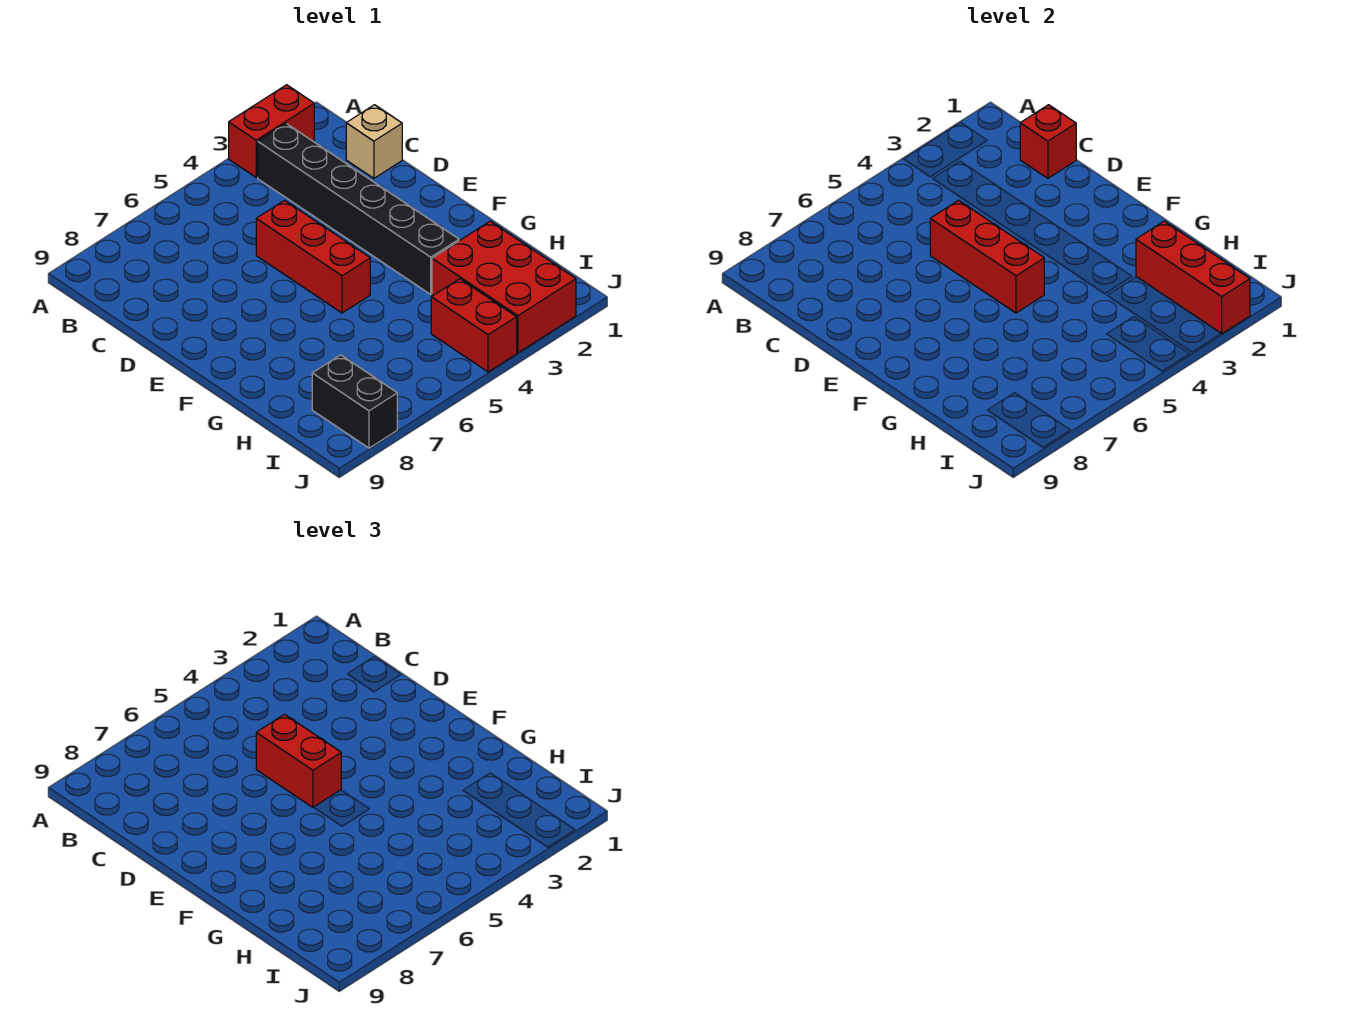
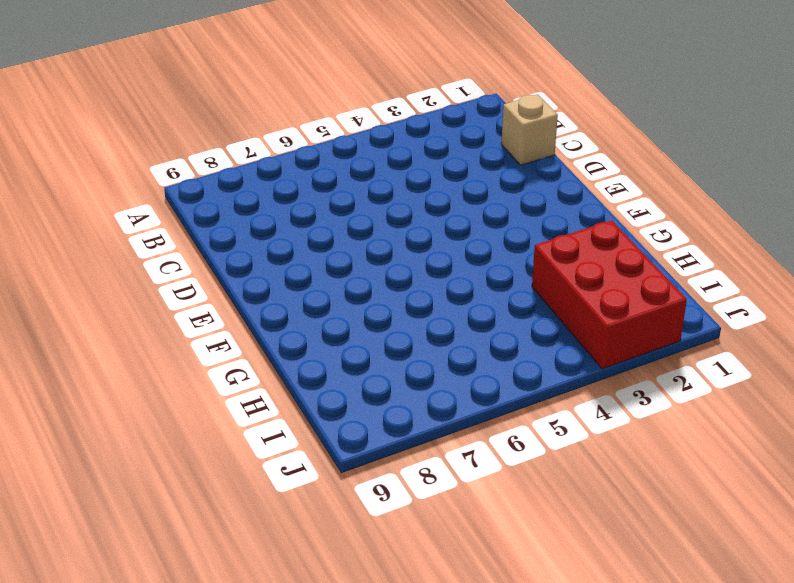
none -> red 1x2 brick [229,85,314,177]
none -> black 1x6 brick [258,123,459,294]

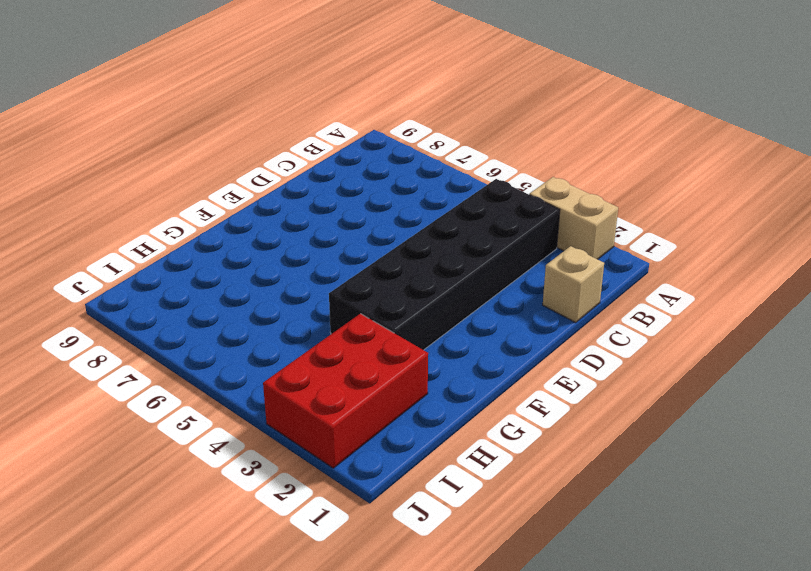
tan 1x2 brick [529,177,618,259] -> red 1x2 brick [229,85,314,177]
black 2x6 brick [329,179,560,350] -> black 1x6 brick [258,123,459,294]
none -> red 1x3 brick [256,200,370,313]
none -> red 1x2 brick [431,279,517,372]

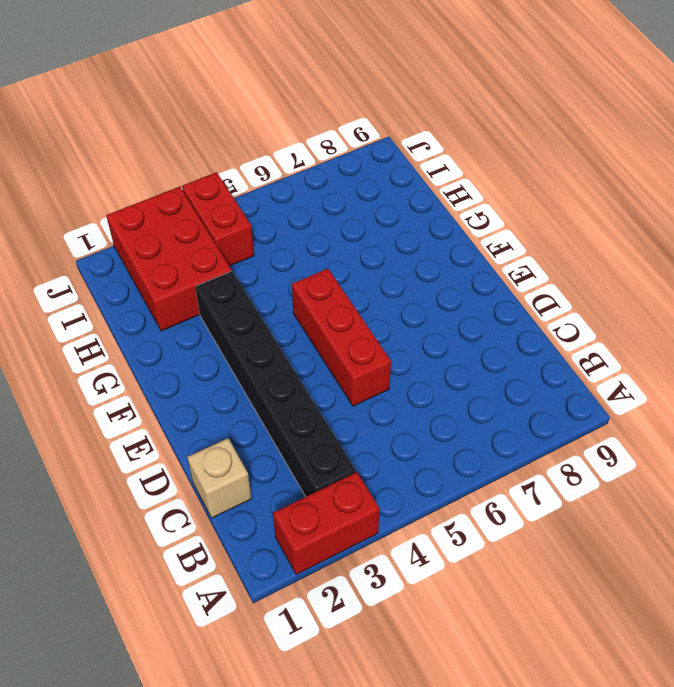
none -> black 1x2 brick [312,355,397,448]
none -> red 1x1 brick [1020,105,1076,178]

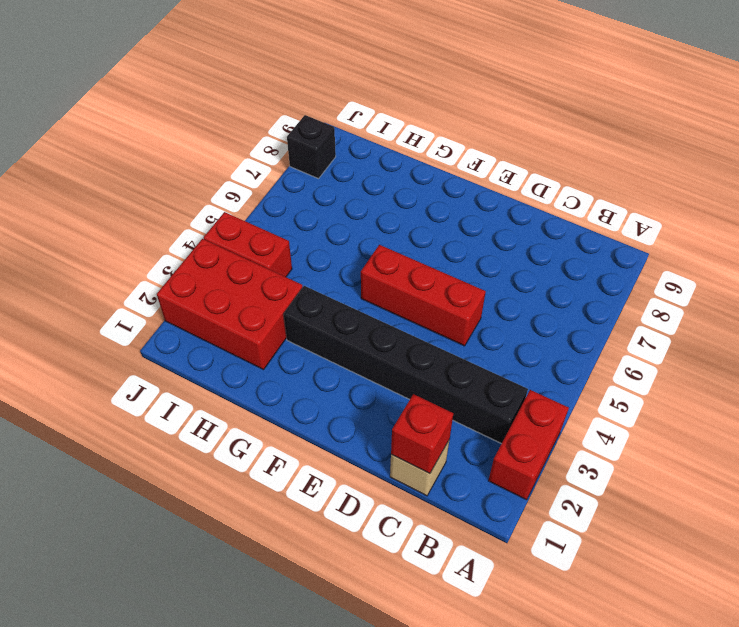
black 1x1 brick [287,115,336,179] -> black 1x2 brick [312,355,397,448]
none -> red 1x3 brick [930,200,1044,313]
none -> red 1x3 brick [1136,221,1250,334]

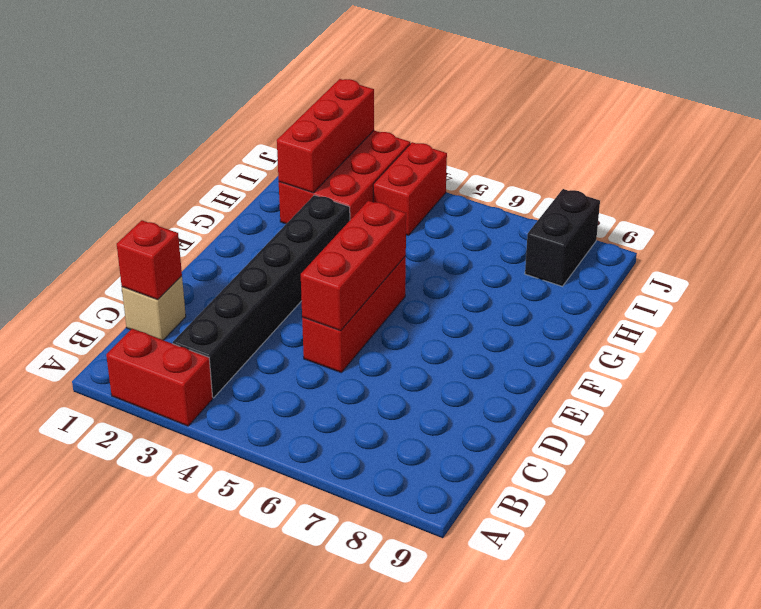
none -> red 1x2 brick [256,714,341,807]

